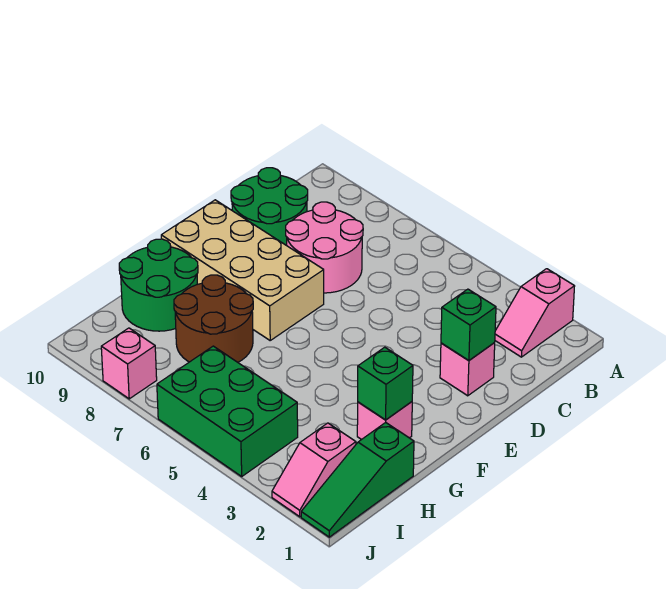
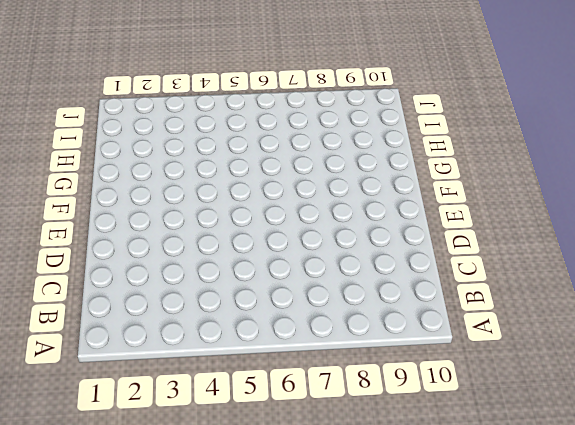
none -> pink 1x2 slope [495,269,575,357]
none -> pink 2x2 round brick [286,202,363,293]
none -> green 2x2 round brick [231,168,308,245]

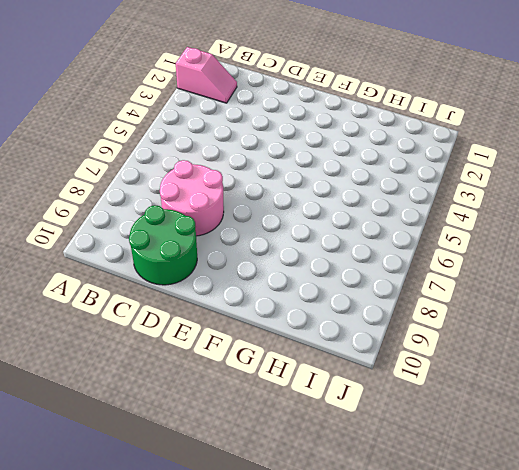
none -> pink 1x1 brick [440,343,495,396]
none -> tan 2x4 brick [161,200,324,340]
none -> pink 1x1 brick [357,402,412,440]

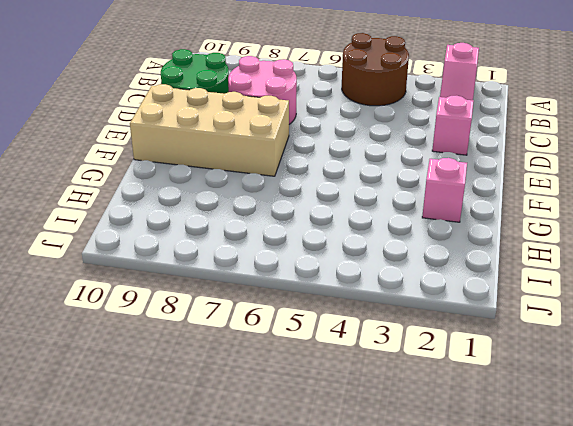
brown 2x2 round brick [342,33,409,106] -> brown 2x2 round brick moved to [174,275,253,362]
none -> green 2x2 round brick [119,239,198,331]
none -> green 1x3 slope [301,422,414,537]
none -> pink 1x2 slope [272,423,356,517]

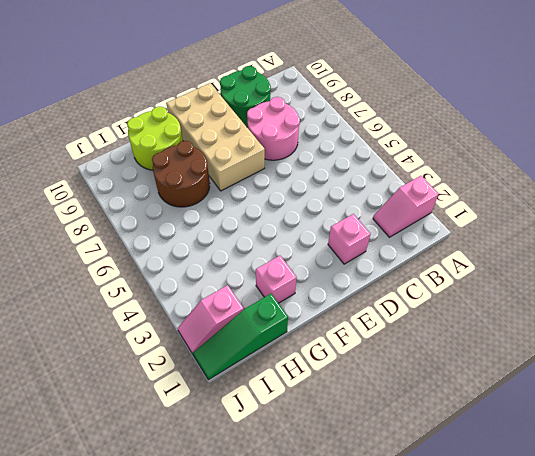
lime 2x2 round brick [127,107,183,170] -> green 2x2 round brick [119,239,198,331]
none -> green 2x3 brick [157,346,298,476]
none -> pink 1x1 brick [101,328,157,399]
none -> green 1x1 brick [441,289,496,361]

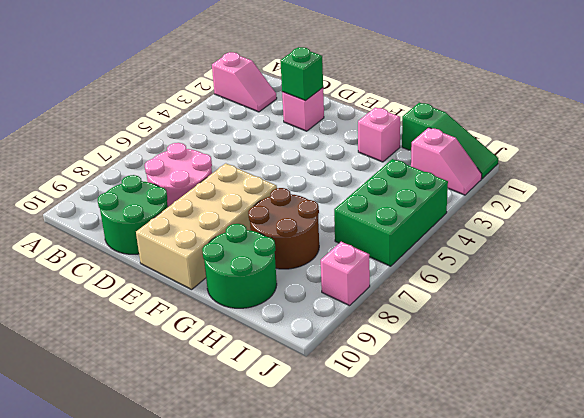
none -> green 1x1 brick [358,347,413,420]

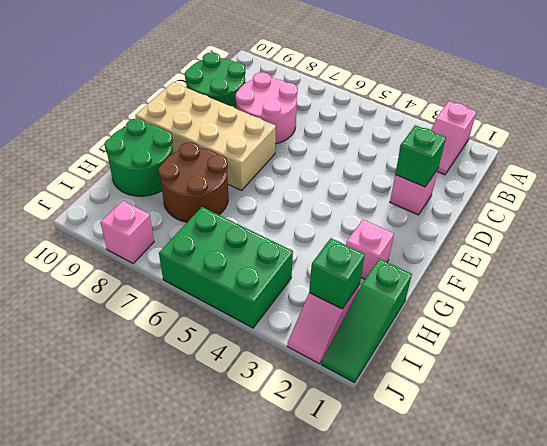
green 1x1 brick [309,238,365,309] -> green 1x1 brick moved to [358,347,413,420]

